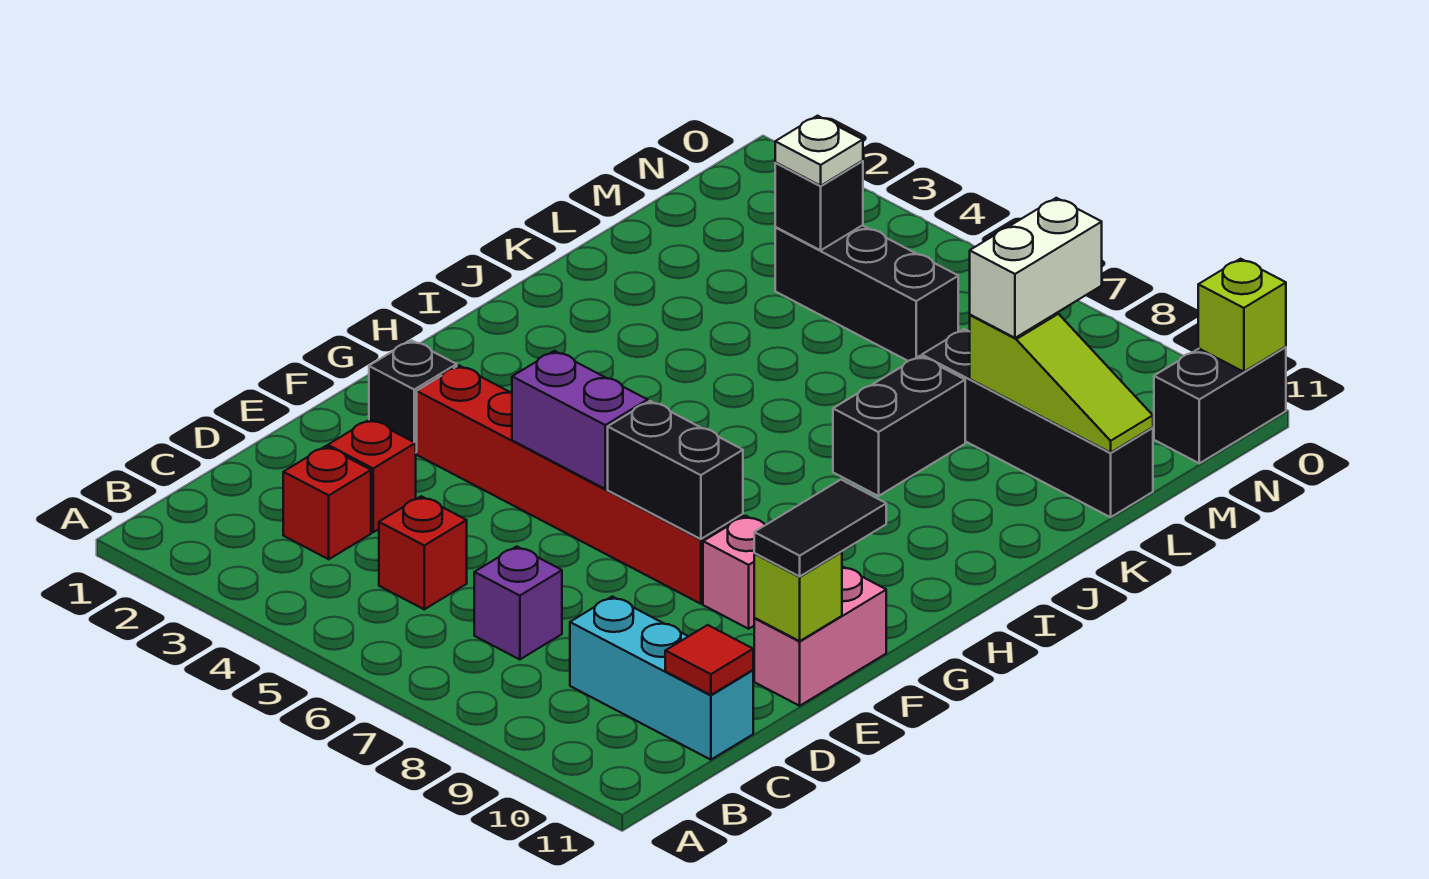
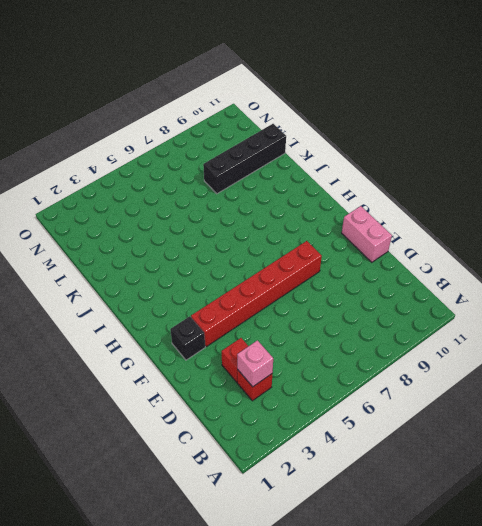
pink 1x1 brick [237,340,273,387] -> pink 1x1 brick moved to [703,516,765,629]
none -> red 1x1 brick [379,496,467,609]
none -> purple 1x1 brick [474,546,562,660]
none -> cyan 1x3 brick [570,596,753,760]

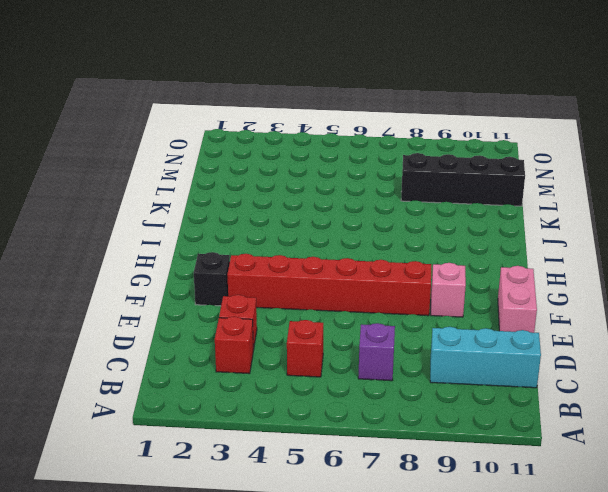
none -> black 1x2 brick [833,356,965,496]
none -> black 1x3 brick [775,225,958,361]
none -> black 1x2 brick [1154,347,1286,463]

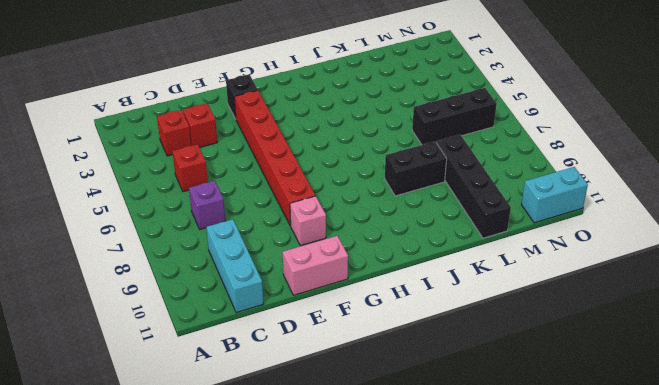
black 1x3 brick [412,88,497,145] -> black 1x3 brick turned to [775,225,958,361]
cyan 1x2 brick [521,167,588,223] -> black 1x2 brick [1154,347,1286,463]
none -> red 1x1 tile [665,625,753,695]
none -> lime 1x1 brick [754,551,842,641]
none -> purple 1x2 brick [512,351,648,489]

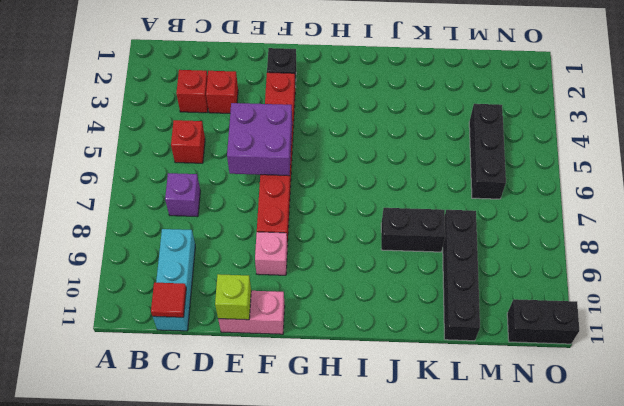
purple 2x2 brick [227,103,292,176] -> purple 1x2 brick [512,351,648,489]
none -> black 1x2 brick [608,401,743,539]
none -> lime 1x3 slope [970,313,1153,453]
none -> black 1x1 brick [775,161,863,250]

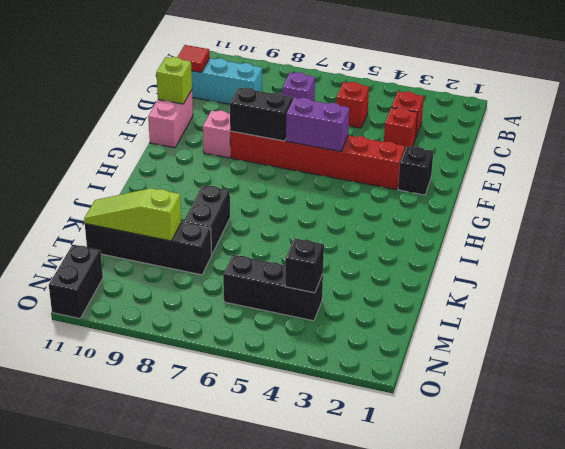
none -> lime 1x1 brick [1198,259,1286,372]
none -> black 1x2 tile [754,480,886,576]
none -> white 1x2 brick [970,198,1102,338]

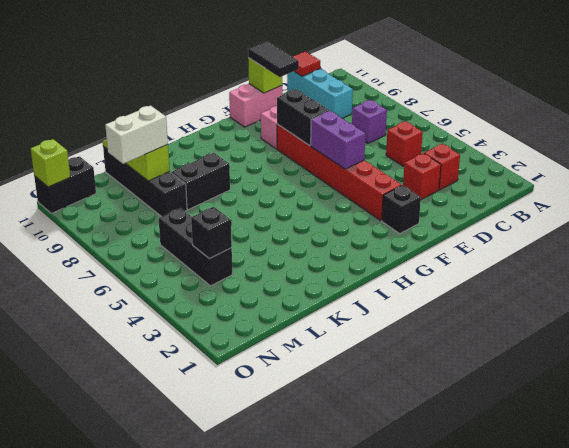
black 1x2 tile [248,42,299,77] -> black 1x2 tile turned to [754,480,886,576]
none -> white 1x1 plate [775,116,863,186]

